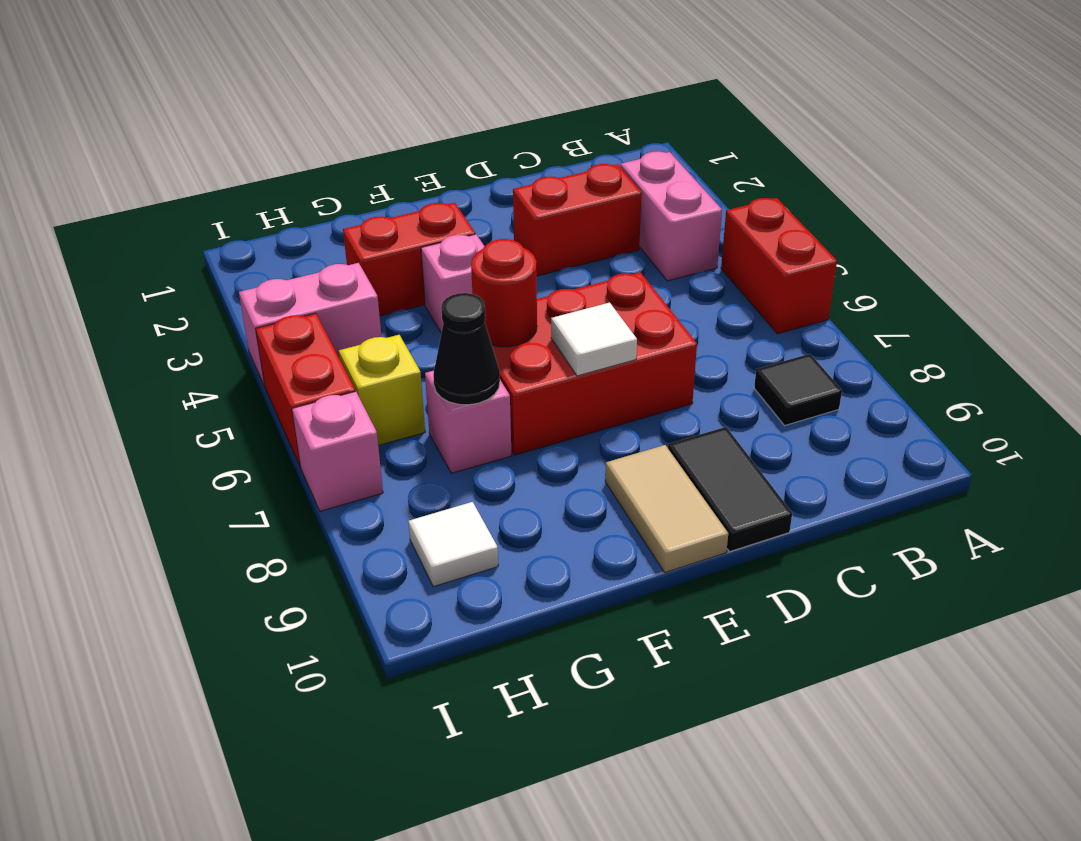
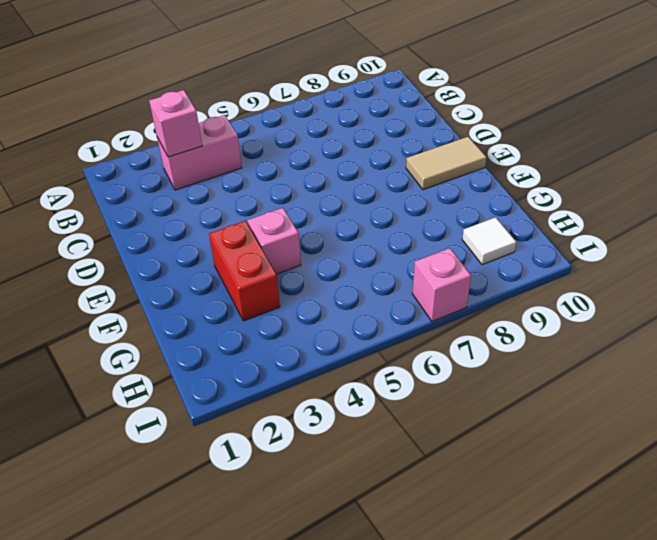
pink 1x1 brick [149,90,202,157] -> pink 1x1 brick moved to [425,371,512,473]
none -> red 1x2 brick [721,198,837,334]
none -> black 1x1 tile [754,354,842,425]
none -> red 1x2 brick [513,164,642,276]

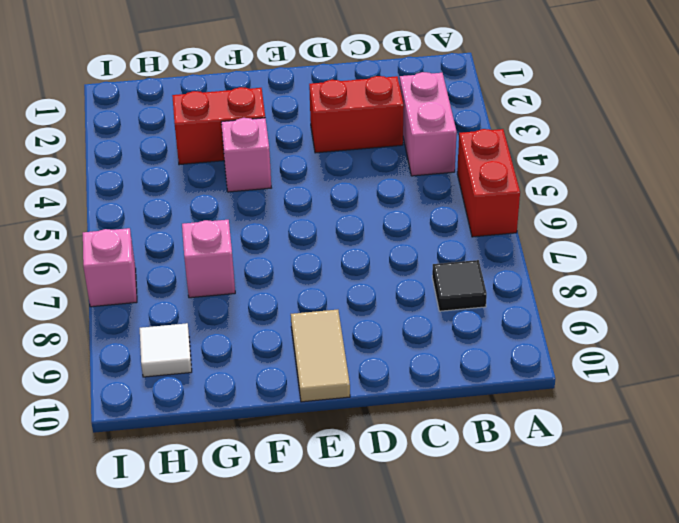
none -> red 2x3 brick [492,272,697,455]
none -> black 1x2 tile [668,427,792,552]
none -> pink 1x2 brick [239,263,381,386]

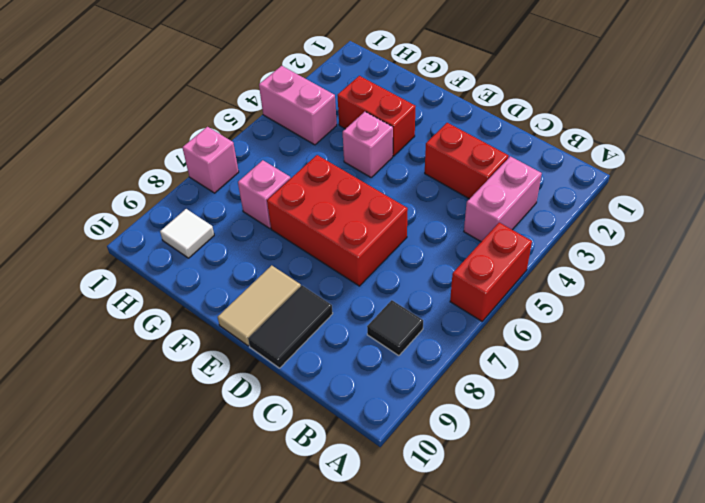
none -> yellow 1x1 brick [339,335,425,445]
none -> red 1x2 brick [256,313,355,467]
none -> white 1x1 tile [551,302,637,376]

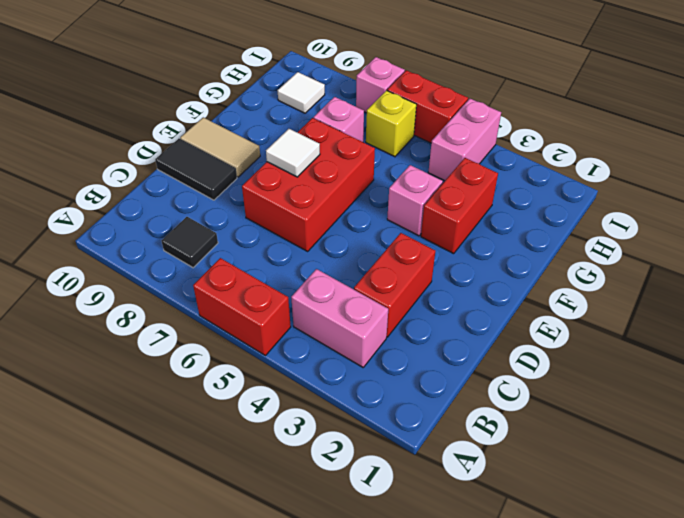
none -> red 1x1 round brick [471,239,537,347]
none -> black 1x1 cone [433,293,500,405]

